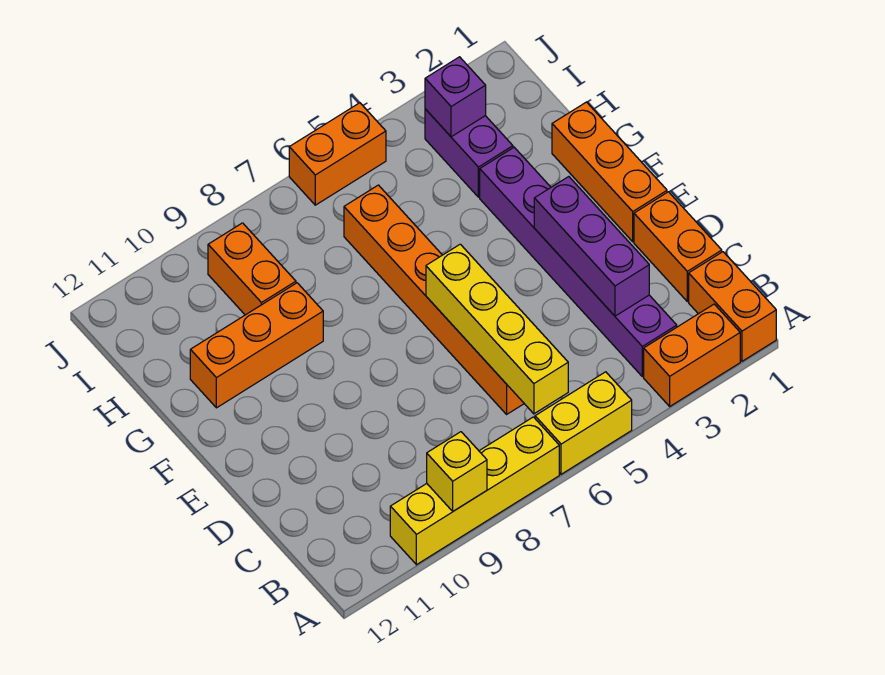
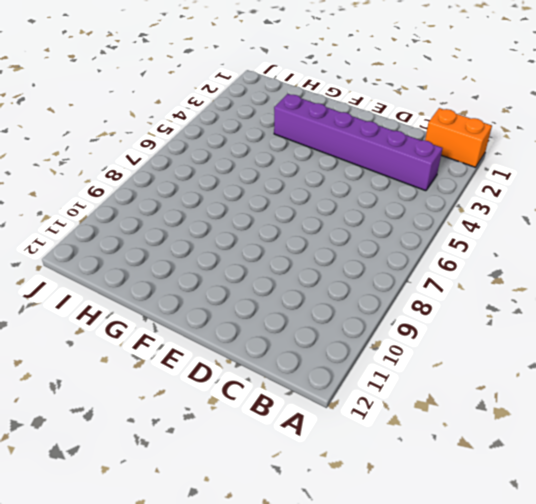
none -> orange 1x2 brick [644,304,740,406]
none -> yellow 1x2 brick [535,372,632,474]
none -> yellow 1x4 brick [390,417,559,565]

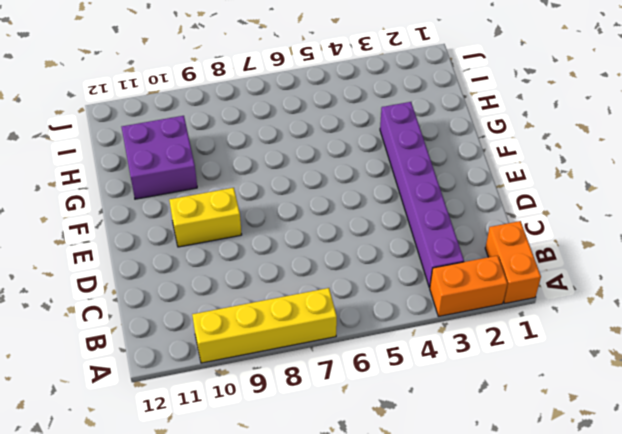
yellow 1x2 brick [169,188,242,247] -> yellow 1x2 brick moved to [535,372,632,474]
purple 2x2 brick [122,116,197,199] -> orange 1x3 brick [190,283,323,408]
none -> orange 1x2 brick [634,192,722,302]
none -> orange 1x6 brick [344,185,524,414]
none -> orange 1x3 brick [552,102,667,242]

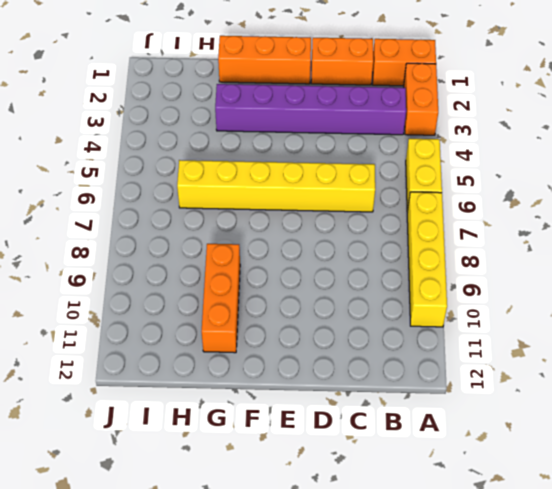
yellow 1x6 brick [177,160,375,212] -> orange 1x6 brick [344,185,524,414]
none -> purple 1x2 brick [425,109,513,197]
none -> orange 1x2 brick [208,223,296,315]
none -> orange 1x2 brick [289,103,386,205]

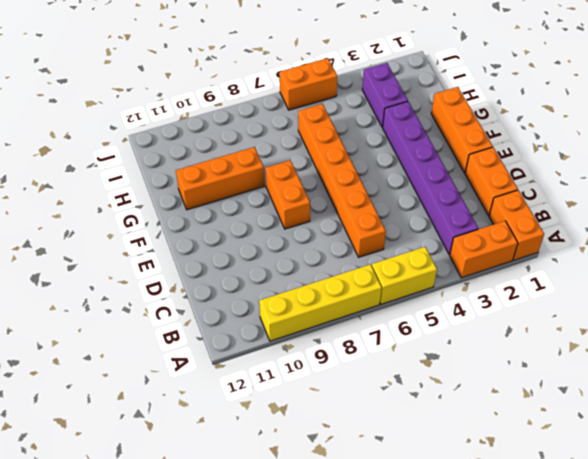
orange 1x2 brick [265,160,310,229] -> orange 1x2 brick moved to [208,223,296,315]
none -> yellow 1x1 brick [427,432,487,511]
none -> yellow 1x4 brick [426,244,568,414]
none -> purple 1x3 brick [534,177,649,316]

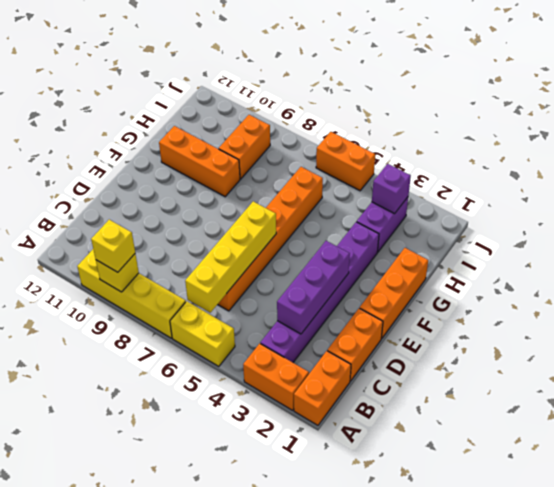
yellow 1x1 brick [91,220,135,272] -> none

